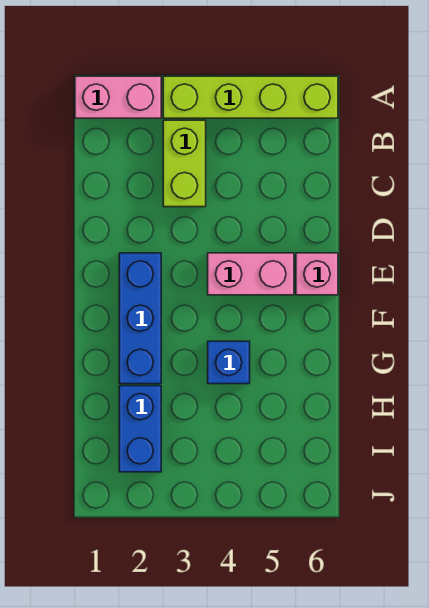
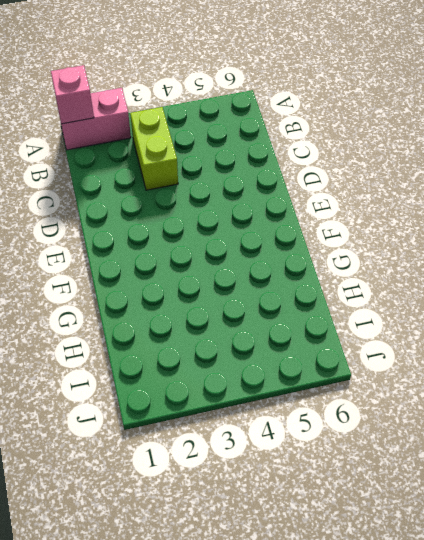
pink 1x1 brick [51,65,94,124] -> pink 1x1 brick moved to [296,253,338,295]
none -> lime 1x4 brick [163,76,338,118]
none -> blue 1x3 brick [119,253,161,384]

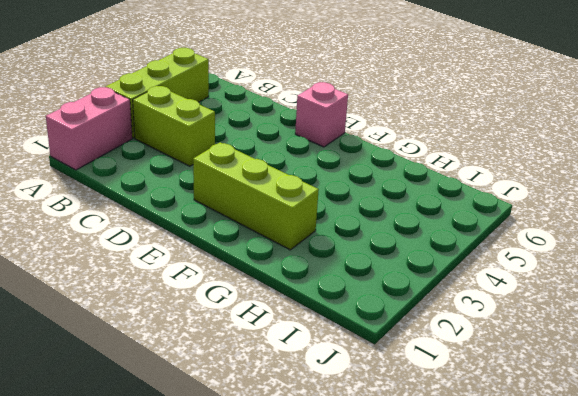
lime 1x3 brick [106,48,209,138] -> lime 1x4 brick [163,76,338,118]
lime 1x3 brick [193,142,319,250] -> blue 1x3 brick [119,253,161,384]
none -> pink 1x2 brick [208,253,294,295]
none -> blue 1x1 brick [208,341,250,384]

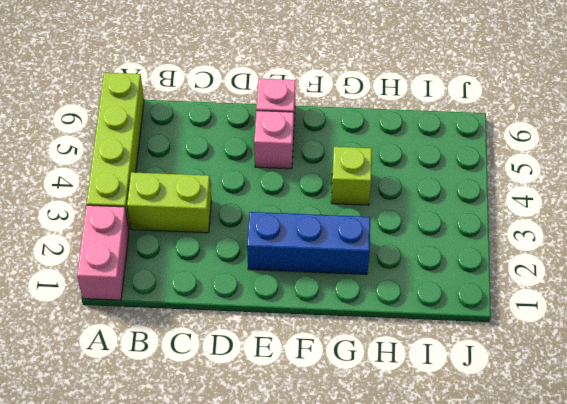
pink 1x1 brick [254,111,294,169] -> pink 1x2 brick [208,253,294,295]
lime 1x1 brick [331,147,372,205] -> blue 1x1 brick [208,341,250,384]
none -> blue 1x2 brick [119,386,161,472]

